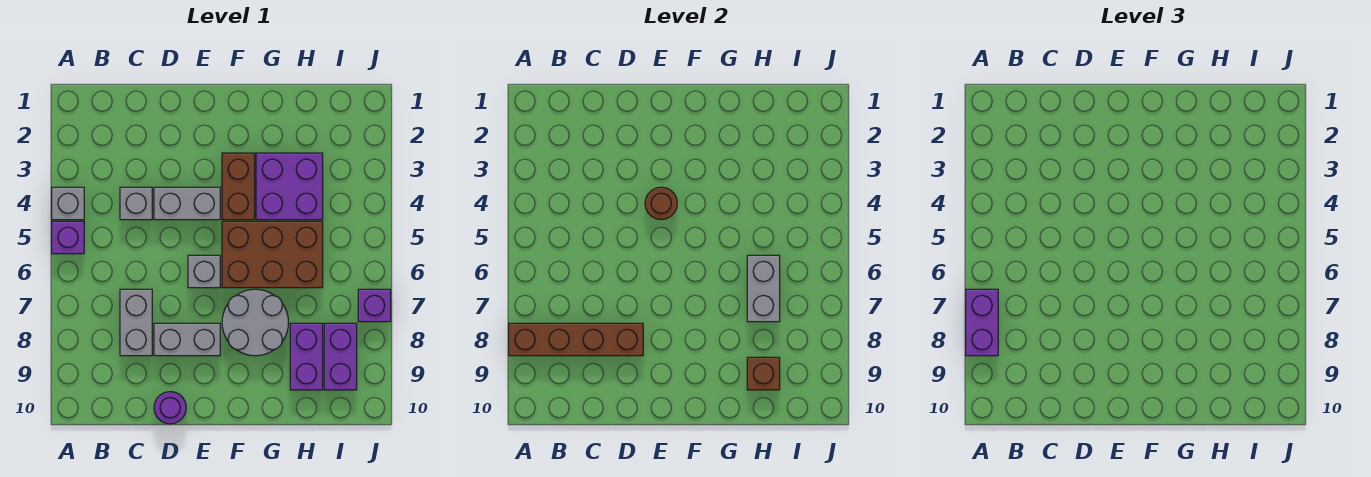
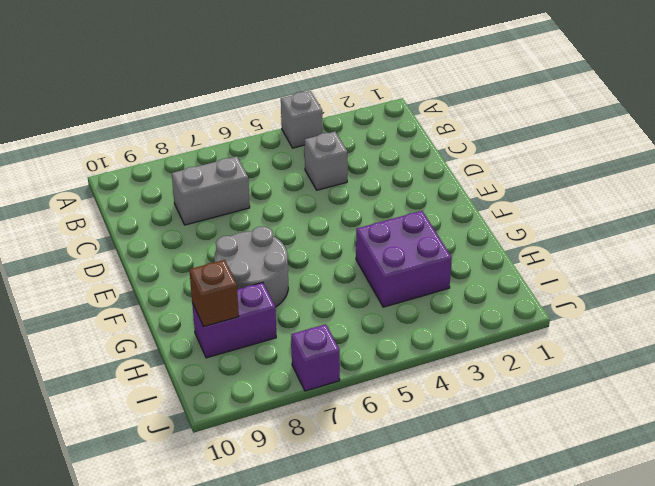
none -> purple 1x1 brick [52,221,84,254]
none -> grey 1x2 brick [154,187,220,220]
none -> grey 1x2 brick [154,323,220,356]

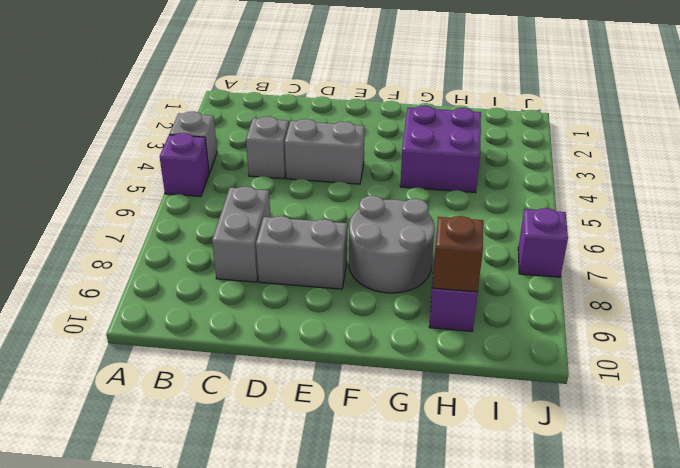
none -> purple 1x1 round brick [154,392,186,424]
none -> grey 1x1 brick [188,255,220,288]
none -> brown 1x2 brick [222,153,255,220]

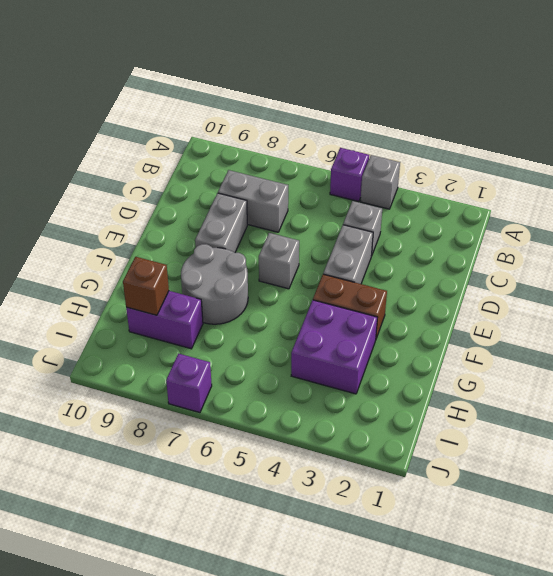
none -> purple 1x1 round brick [154,392,186,424]
none -> brown 2x3 brick [222,221,323,288]
none -> purple 1x2 brick [324,323,357,390]

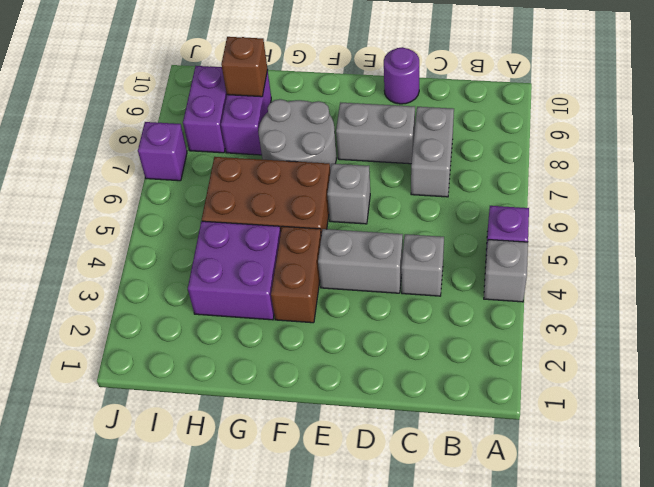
none -> brown 1x4 brick [509,323,643,356]
none -> brown 1x1 round brick [645,187,677,220]
none -> grey 1x2 brick [747,255,780,322]

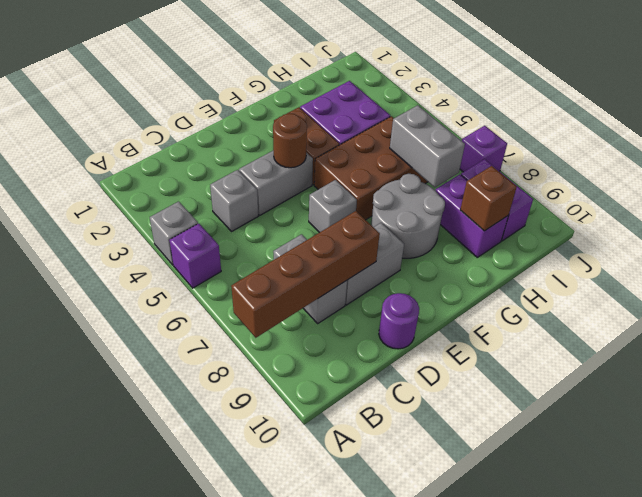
none -> purple 1x2 brick [966,289,998,356]

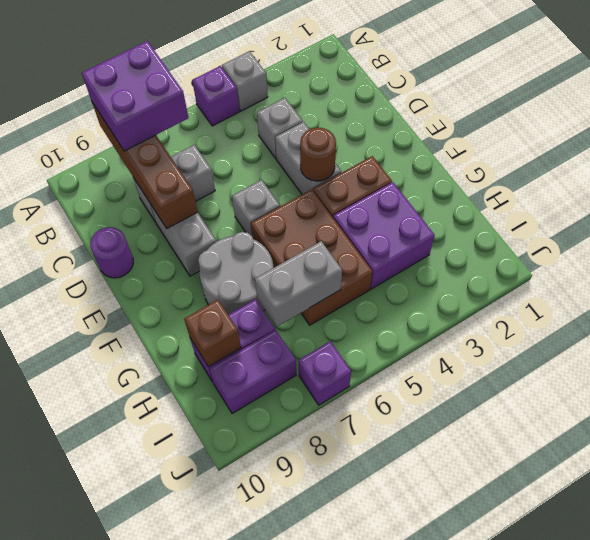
purple 2x2 brick [82,41,188,151] -> purple 1x2 brick [966,289,998,356]

